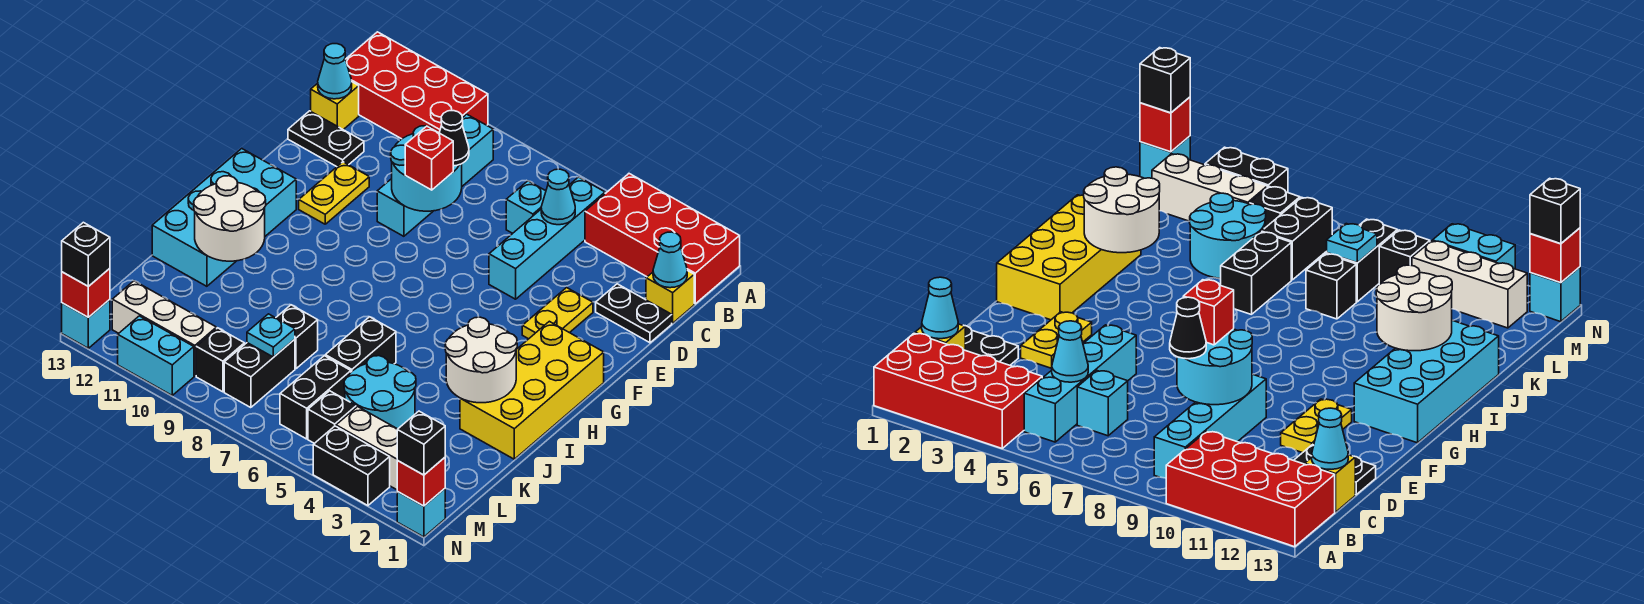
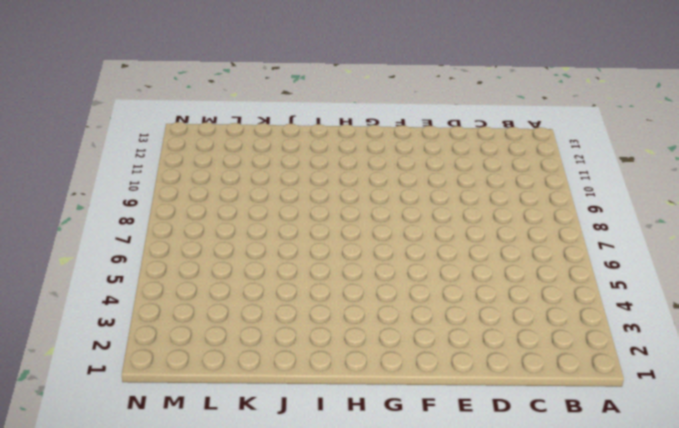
none -> red 2x4 brick [585,174,740,304]
none -> red 2x4 brick [346,32,488,139]
none -> cyan 1x4 brick [489,177,605,299]
none -> cyan 1x4 brick [377,114,493,236]

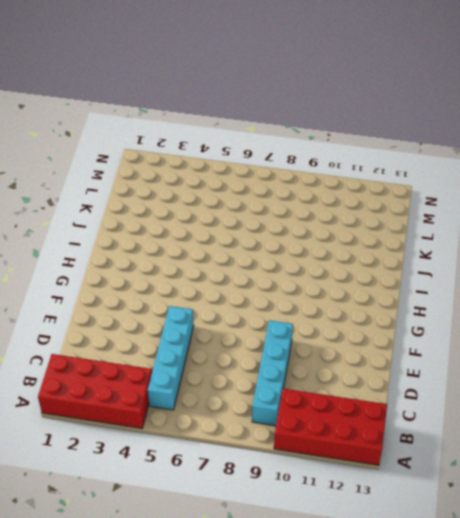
none -> yellow 1x1 brick [646,270,694,323]
none -> cyan 1x1 brick [506,181,546,233]
none -> yellow 1x1 brick [311,82,359,130]
none -> black 1x2 plate [596,284,672,343]

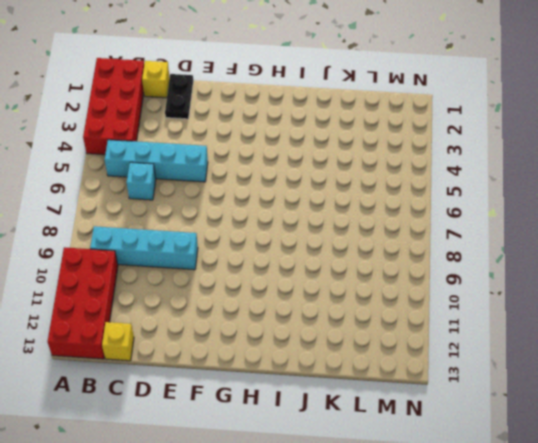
none -> black 1x2 plate [288,111,364,167]
none -> yellow 1x2 plate [522,288,593,339]
none -> yellow 1x2 plate [299,162,369,224]
none -> yellow 2x4 brick [460,321,604,459]

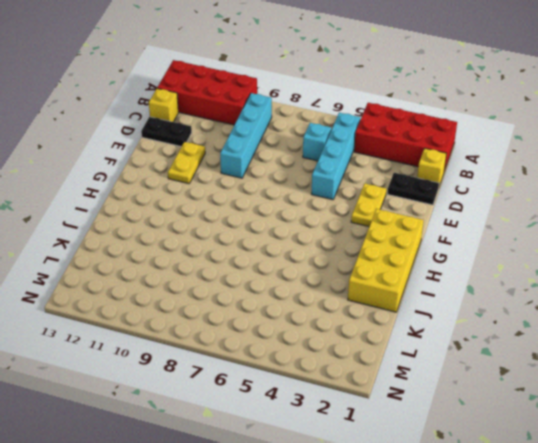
none -> cyan 2x4 brick [152,149,296,286]
none -> black 1x2 brick [325,317,396,372]
none -> cyan 2x2 round brick [344,356,416,429]
none -> black 1x1 brick [276,305,318,369]

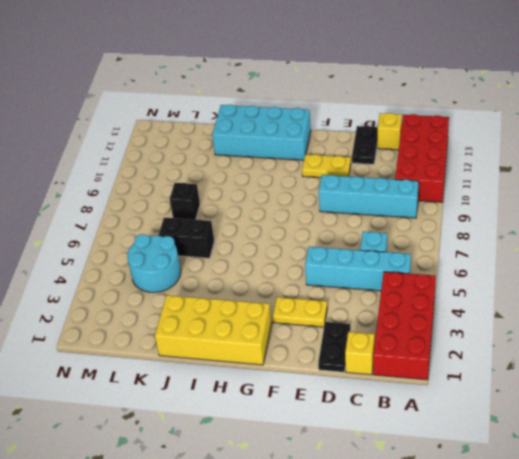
none -> black 1x2 brick [280,356,351,439]
none -> black 1x2 brick [224,339,295,408]
none -> white 1x3 brick [336,407,398,490]
none -> black 1x1 brick [308,391,356,443]

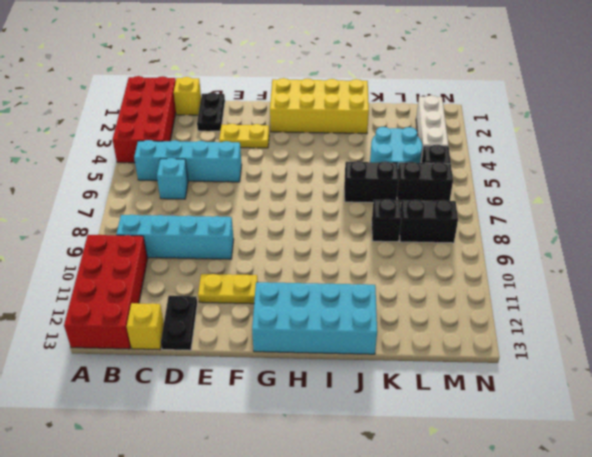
none -> black 1x1 brick [196,328,244,392]
none -> white 1x3 brick [112,281,216,376]
none -> cyan 1x1 brick [397,489,445,537]
none -> black 1x2 brick [313,426,390,505]

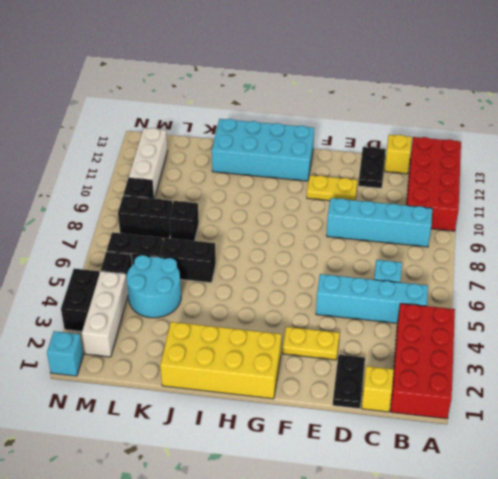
none -> cyan 1x2 brick [118,316,194,395]
none -> cyan 1x1 brick [62,299,110,348]
none -> cyan 1x1 cone [653,232,687,288]
none -> cyan 1x1 cone [541,169,575,225]

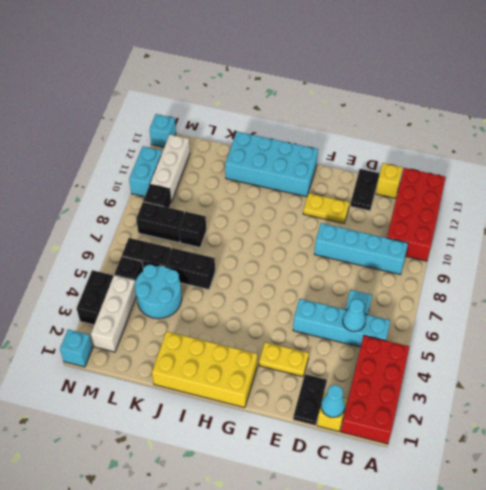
none -> cyan 1x1 cone [318,44,352,99]
none -> cyan 2x2 round brick [391,126,462,211]
none -> white 2x2 round brick [445,317,517,403]
none -> white 2x2 round brick [194,176,266,261]

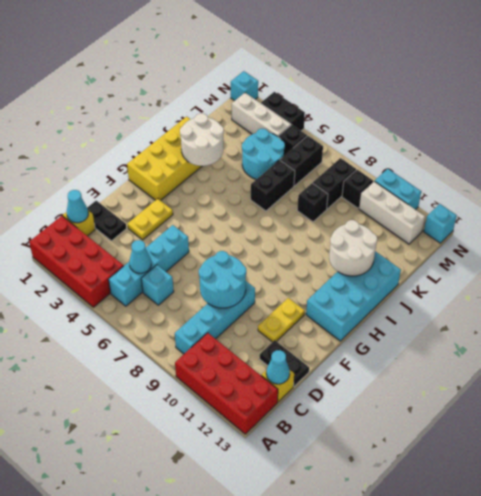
none -> cyan 1x1 plate [247,314,295,357]
none -> red 1x1 brick [397,458,445,506]
none -> red 1x1 brick [62,268,110,317]
none -> black 1x1 cone [439,111,469,166]

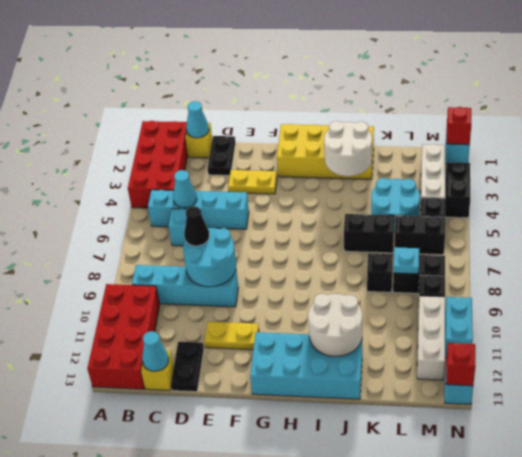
none -> red 1x1 brick [405,126,453,190]
none -> black 1x1 brick [397,411,445,475]
none -> black 1x1 brick [62,222,110,286]

